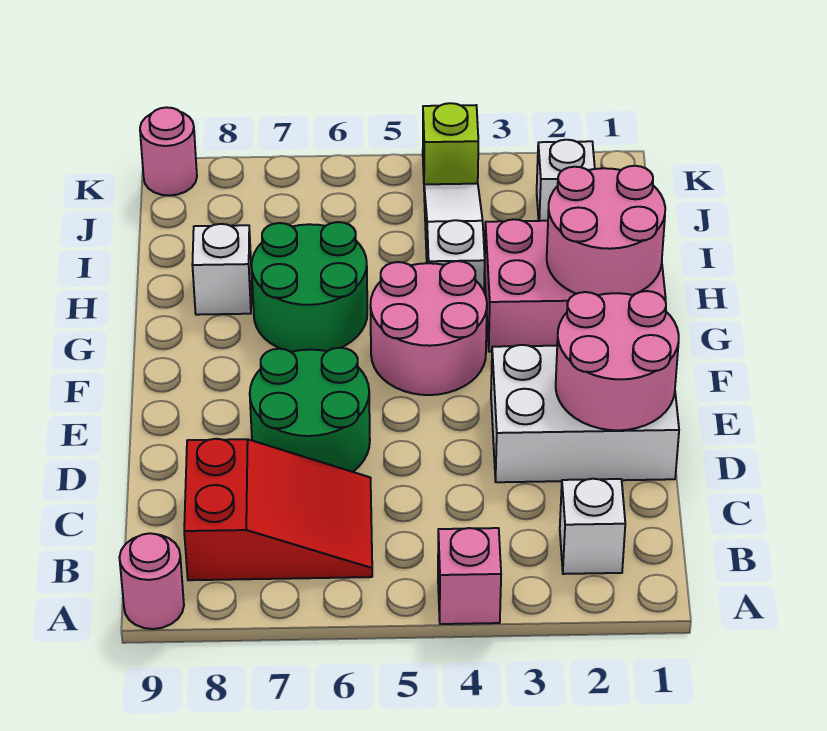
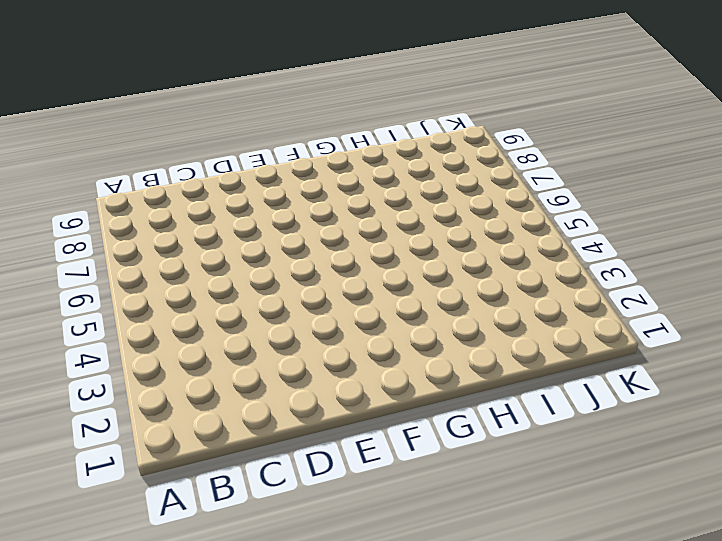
none -> pink 1x1 brick [438,528,501,624]
none -> pink 1x1 round brick [119,533,184,629]
none -> white 1x1 brick [560,479,625,574]

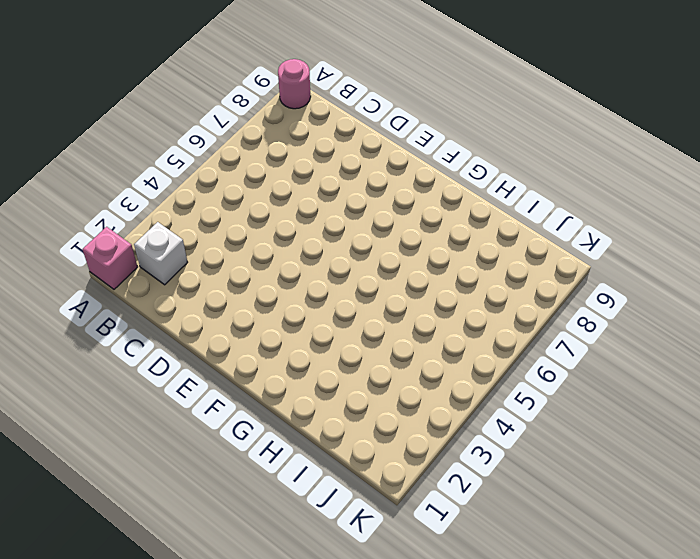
pink 1x1 brick [83,227,137,289] -> pink 1x1 brick moved to [438,528,501,624]
none -> red 2x3 slope [184,439,372,580]
none -> white 2x3 brick [491,345,679,482]
none -> green 2x2 round brick [250,348,370,472]

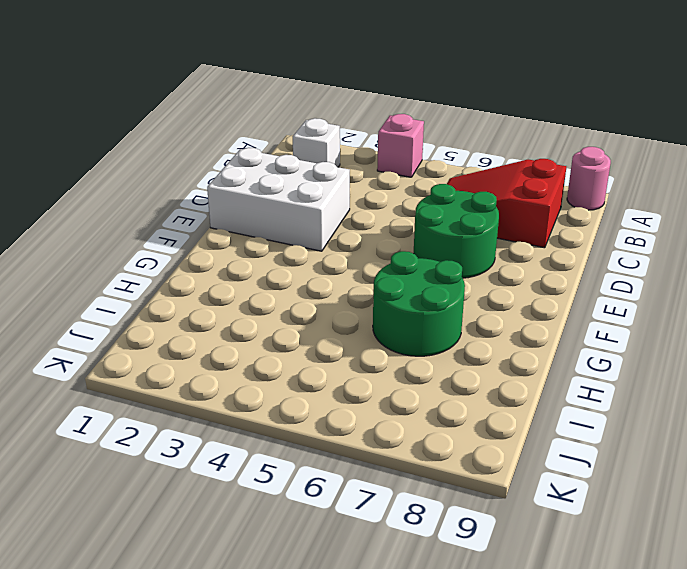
none -> pink 2x2 round brick [370,261,487,395]
none -> pink 2x3 brick [485,219,666,352]
none -> white 1x3 slope [424,184,485,291]

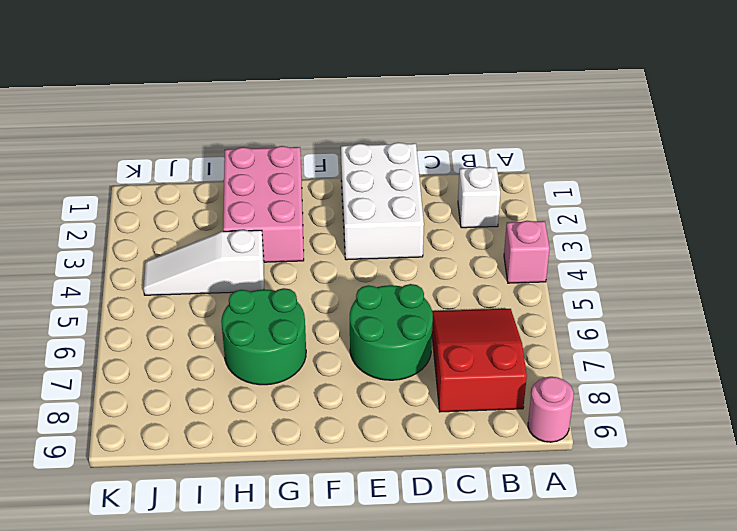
none -> pink 2x2 round brick [370,261,487,395]
none -> white 1x1 brick [192,224,252,315]
none -> white 1x1 brick [537,140,595,221]

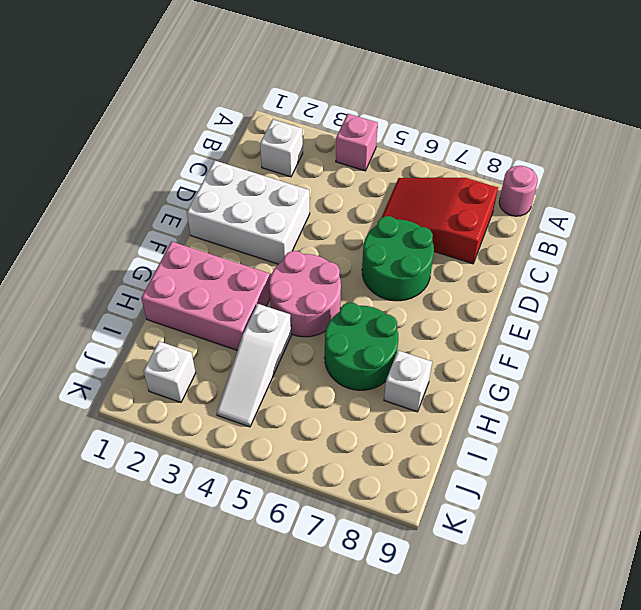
none -> lime 1x1 brick [423,103,478,185]
none -> pink 1x1 round brick [140,107,197,196]
none -> pink 2x2 round brick [556,291,679,430]

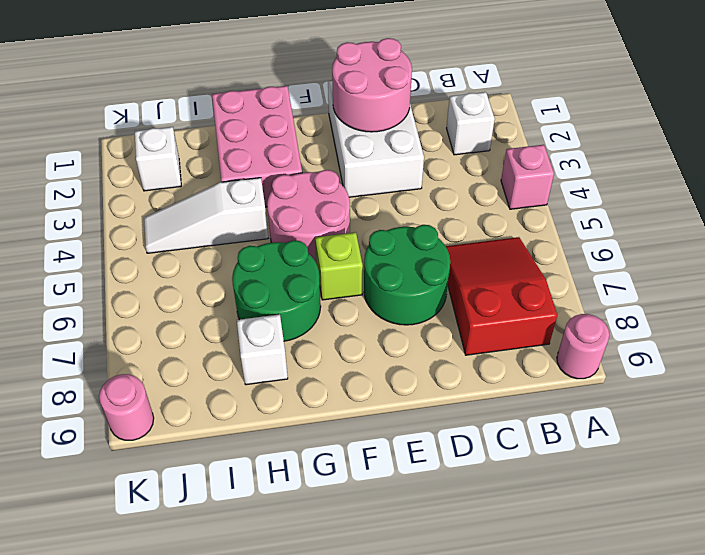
lime 1x1 brick [315,232,363,300] -> lime 1x1 brick moved to [423,103,478,185]
none -> pink 2x2 round brick [547,166,665,295]

